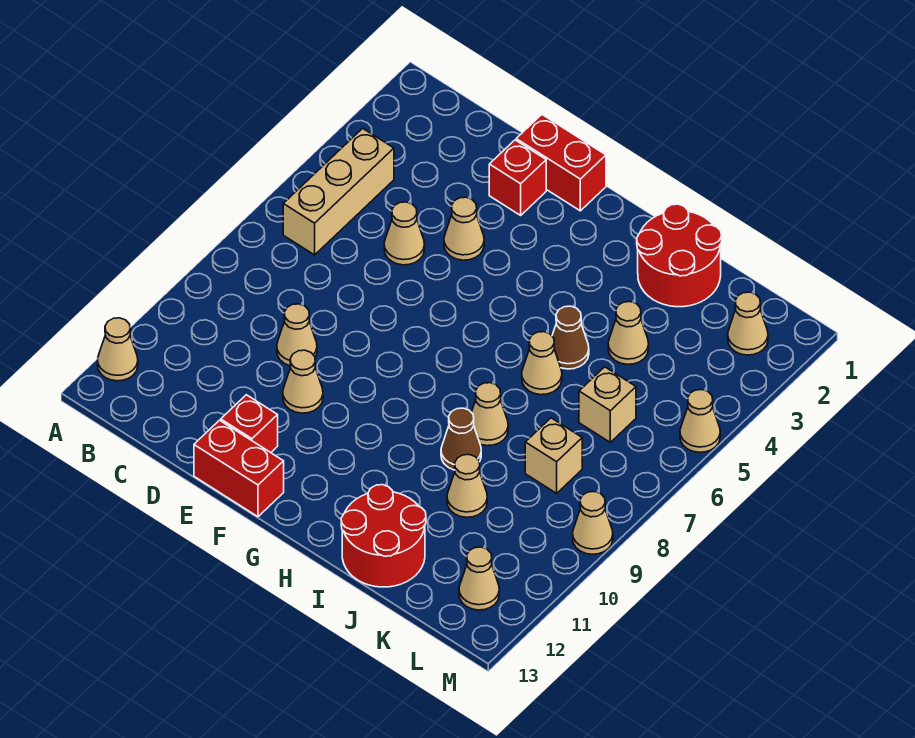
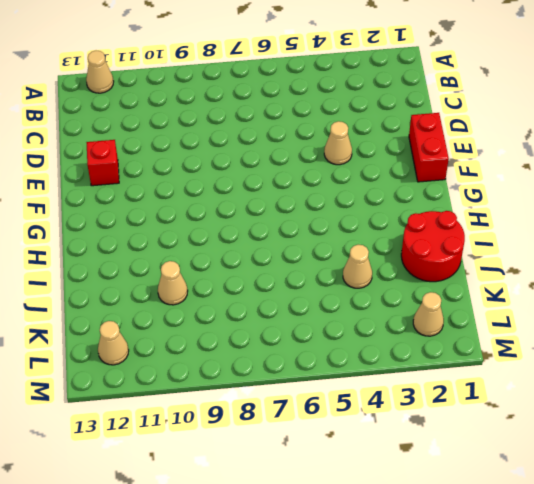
none -> tan 1x3 brick [283,128,394,255]
none -> tan 1x1 cone [384,202,425,265]
none -> tan 1x1 cone [277,304,317,366]

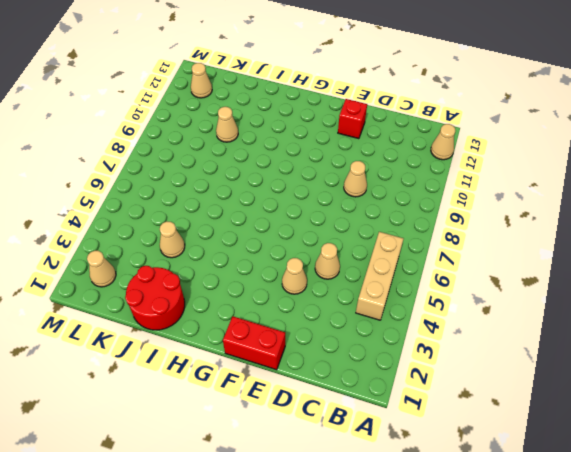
none -> red 1x1 brick [489,140,546,215]
none -> tan 1x1 cone [283,350,323,413]
none -> red 1x2 brick [194,420,284,517]

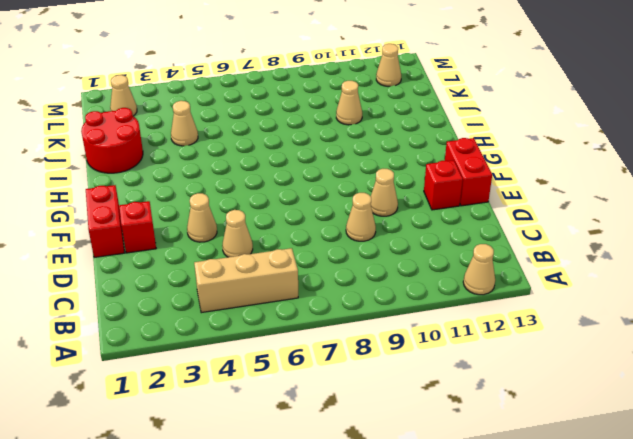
none -> brown 1x1 cone [552,306,589,369]
none -> tan 1x1 cone [522,332,562,395]
none -> tan 1x1 cone [471,383,508,446]

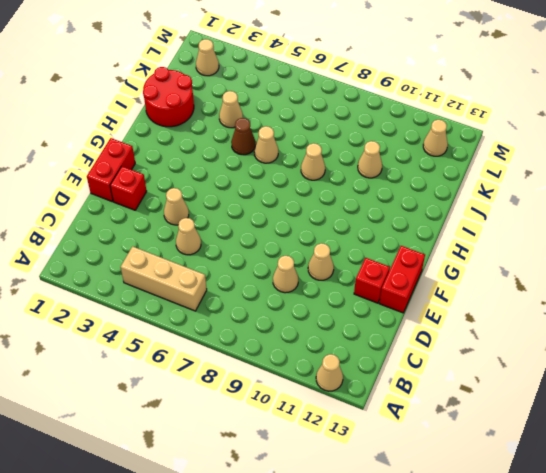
none -> brown 1x1 cone [441,408,481,470]
none -> red 2x2 round brick [341,485,426,587]
none -> tan 1x1 brick [579,367,636,442]

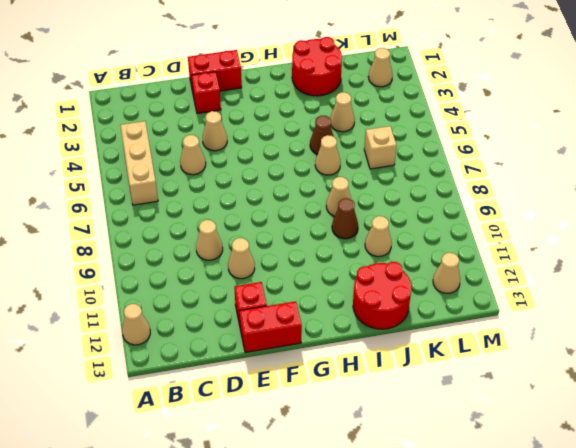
none -> tan 1x1 brick [525,418,582,493]
none -> tan 1x1 cone [680,390,720,452]
none -> tan 1x1 cone [573,492,613,554]

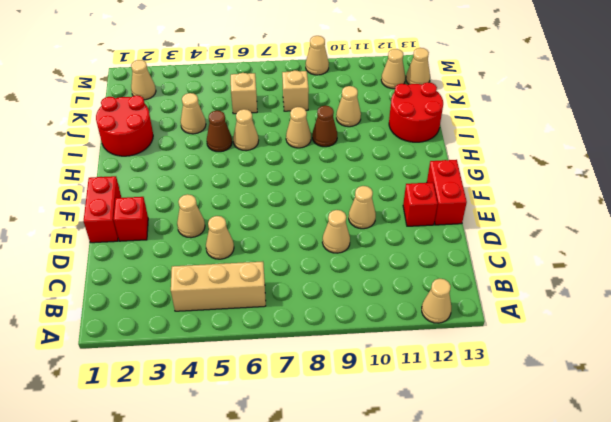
tan 1x1 cone [406,48,430,85] -> tan 1x1 cone moved to [680,390,720,452]

